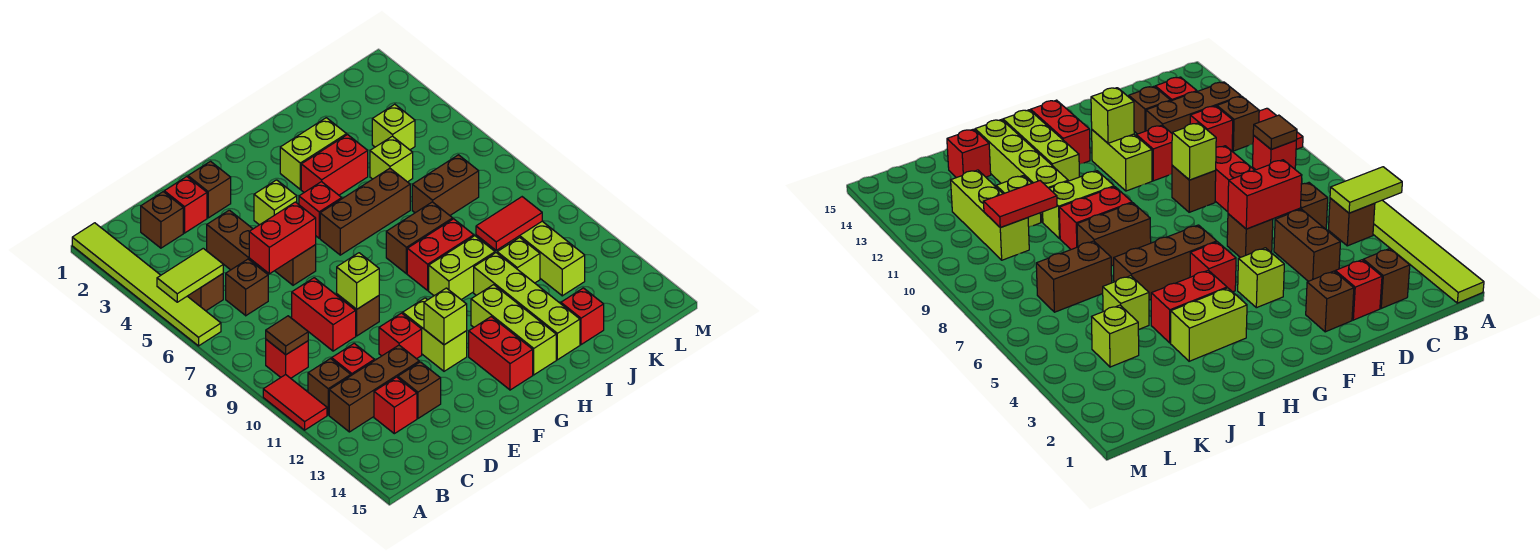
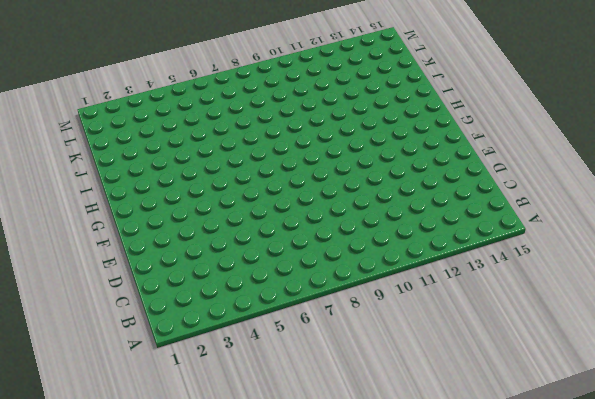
none -> lime 1x6 tile [72,223,221,346]
none -> red 1x2 tile [263,375,327,430]
none -> brown 1x1 brick [188,274,223,311]
none -> red 1x1 brick [266,340,308,378]

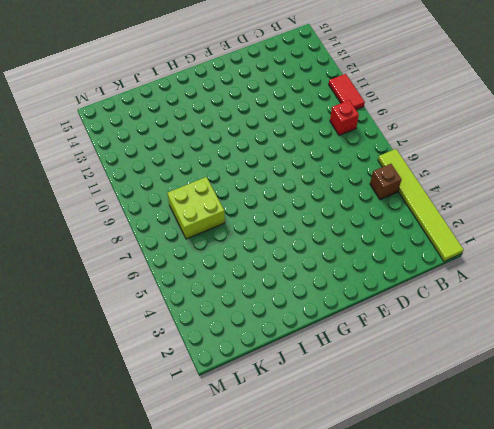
lime 2x2 brick [167,177,225,239] -> brown 1x2 brick [412,155,479,215]
none -> brown 1x1 brick [308,359,351,415]
none -> brown 1x3 brick [329,345,419,432]
none -> brown 1x1 brick [141,192,183,248]
none -> brown 1x1 brick [226,259,268,316]

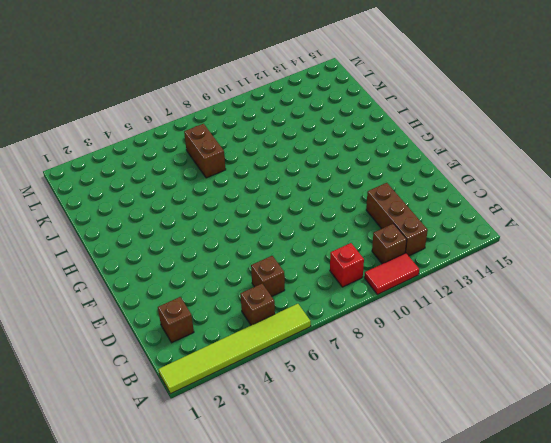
none -> red 1x1 brick [332,343,374,375]
none -> red 1x1 brick [374,377,417,434]
none -> red 1x1 brick [164,177,207,233]
none -> brown 1x2 brick [207,210,266,273]

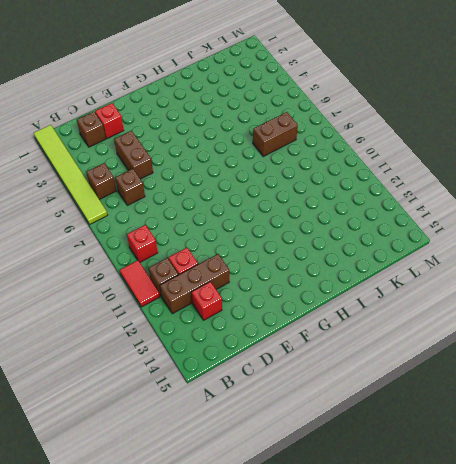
none -> red 1x2 brick [292,278,356,351]
none -> brown 1x1 brick [398,362,441,418]
none -> brown 1x1 brick [188,161,231,218]
none -> brown 1x1 brick [275,245,316,285]

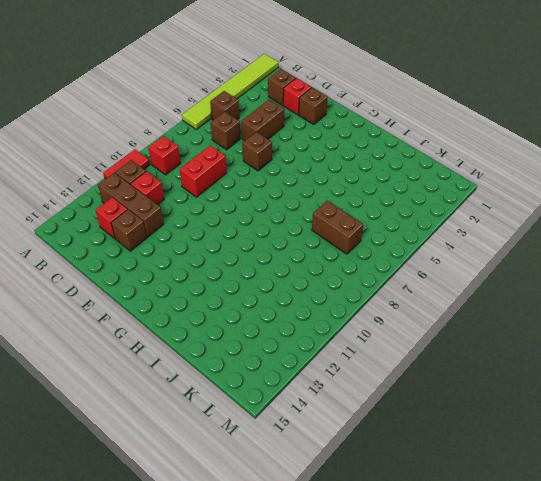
none -> brown 1x1 brick [337,294,379,336]
none -> red 1x1 brick [379,313,422,359]
none -> lime 1x1 brick [254,180,297,225]
none -> lime 1x2 brick [403,298,467,371]

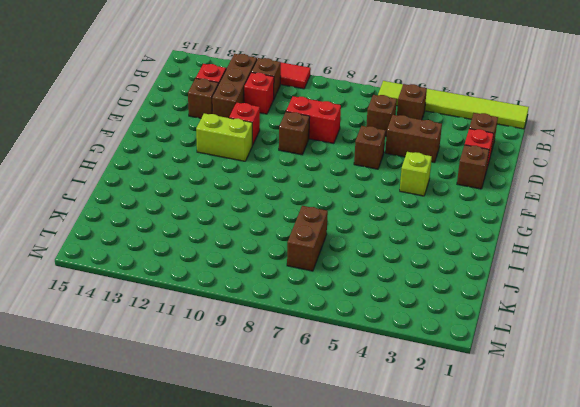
none -> red 1x1 brick [266,340,308,378]
none -> red 1x1 brick [299,182,342,238]
none -> brown 1x3 brick [320,168,410,255]
none -> red 1x2 brick [469,317,533,390]

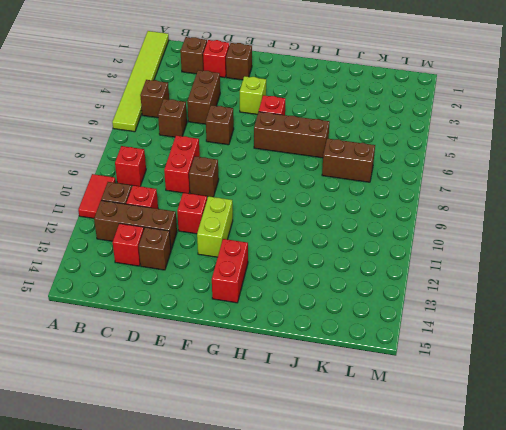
none -> lime 1x2 brick [280,118,347,189]
none -> red 1x2 brick [301,135,368,195]
none -> brown 1x2 brick [386,202,453,274]
none -> red 1x2 brick [407,219,474,290]

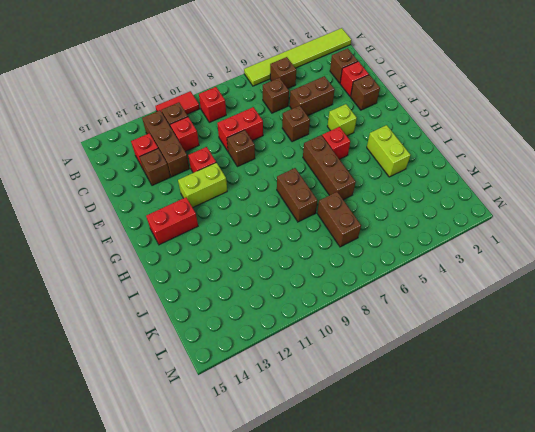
none -> red 1x2 brick [301,135,368,195]
none -> red 1x2 brick [407,219,474,290]
none -> lime 1x2 brick [429,236,495,300]
none -> lime 1x3 brick [471,285,556,375]

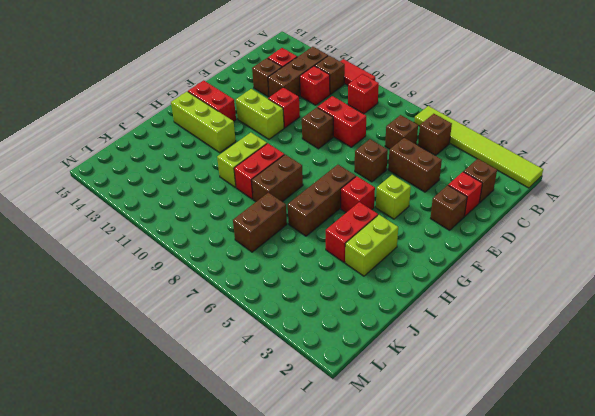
none -> lime 1x4 brick [474,253,580,360]
none -> lime 1x1 brick [370,136,413,182]
none -> lime 1x1 brick [497,237,540,283]
none -> red 1x1 brick [561,288,604,345]

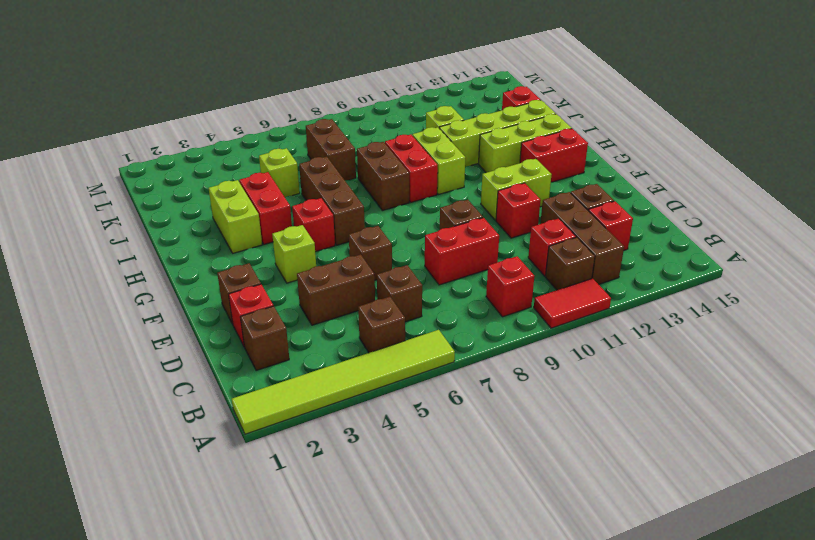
none -> lime 1x1 brick [372,104,415,150]
none -> lime 1x3 brick [501,221,585,296]
none -> lime 1x2 tile [157,248,223,302]
none -> brown 1x1 tile [266,316,308,355]

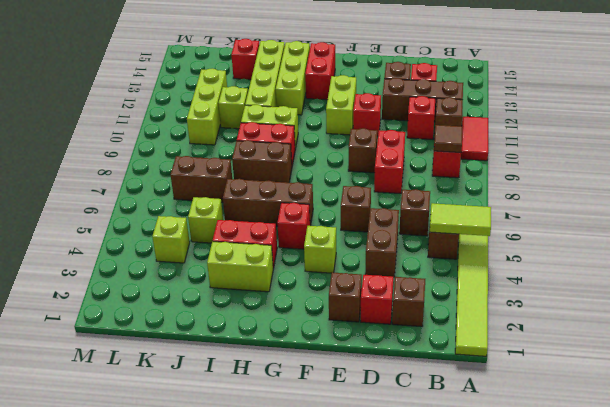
none -> red 1x2 brick [249,202,316,274]
none -> lime 1x1 brick [337,253,379,309]
none -> lime 1x1 brick [424,288,467,345]
none -> red 1x2 tile [476,197,542,250]

